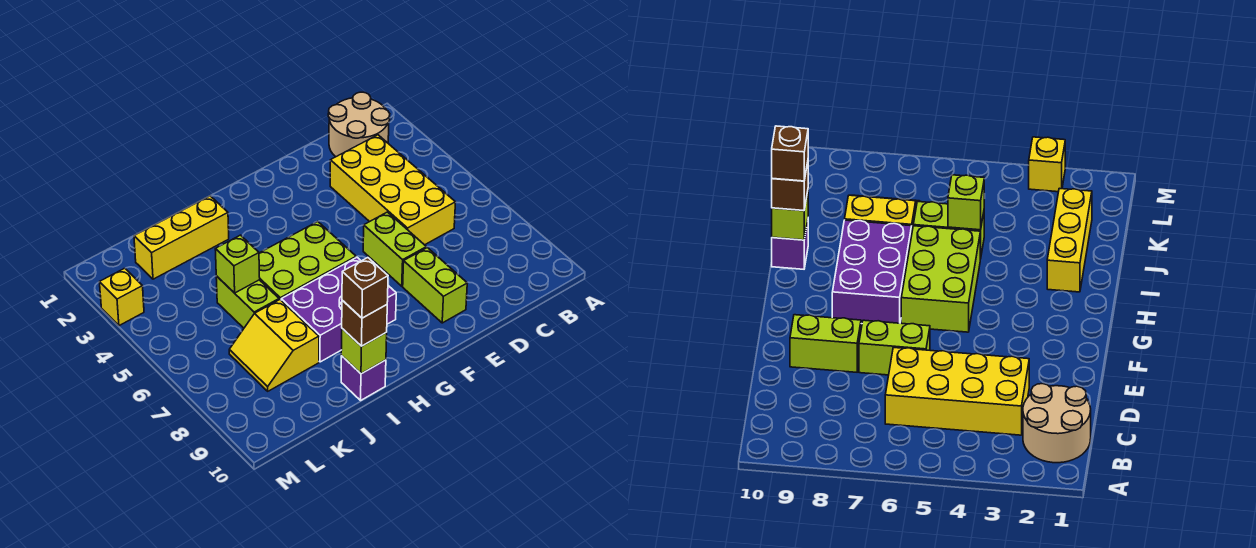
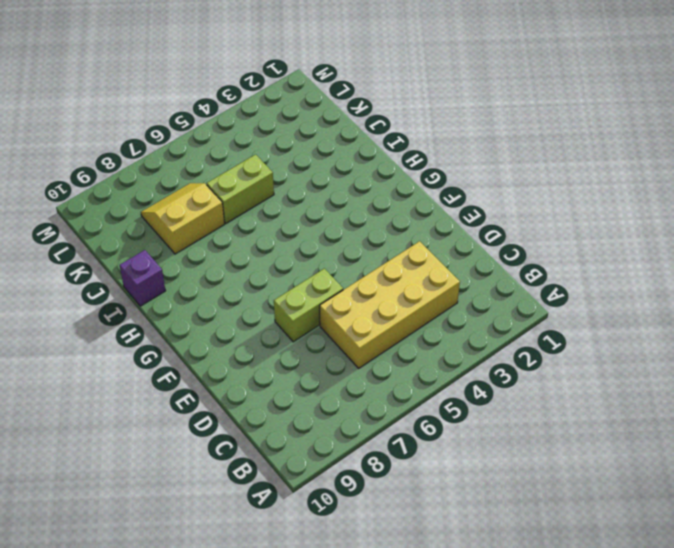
none -> tan 2x2 round brick [328,92,390,157]
none -> lime 1x2 brick [403,248,467,323]
none -> lime 2x3 brick [259,222,356,300]

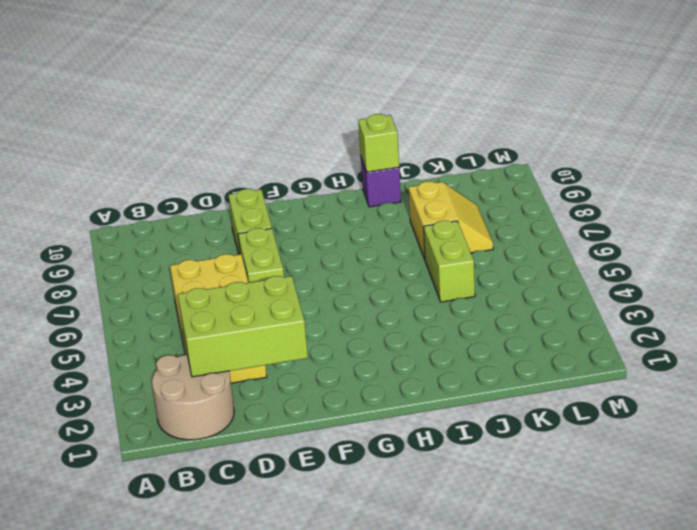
lime 2x3 brick [178,276,308,377] -> lime 2x3 brick moved to [259,222,356,300]
none -> purple 2x3 brick [281,257,396,362]
none -> yellow 1x3 brick [134,196,229,279]
none -> yellow 1x1 brick [100,268,144,326]

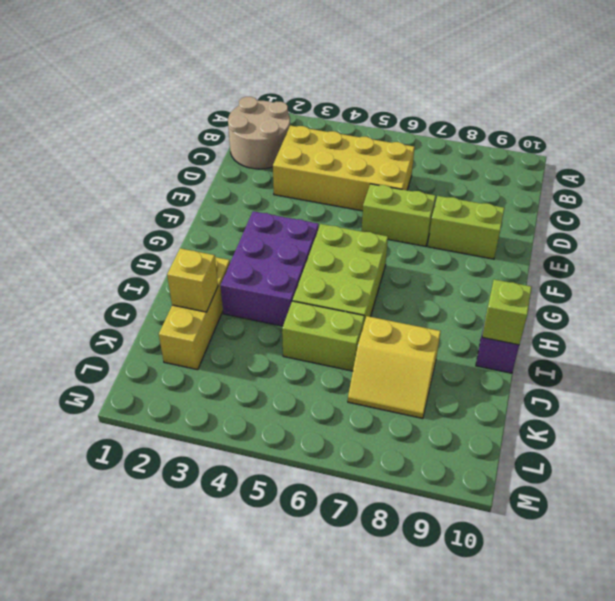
purple 2x3 brick [220,211,319,326] -> purple 2x3 brick moved to [281,257,396,362]
yellow 1x1 brick [167,248,218,312] -> yellow 1x1 brick moved to [100,268,144,326]
none -> lime 1x1 brick [215,235,260,293]
none -> brown 1x1 brick [342,300,387,346]
none -> brown 1x1 brick [342,258,388,318]

